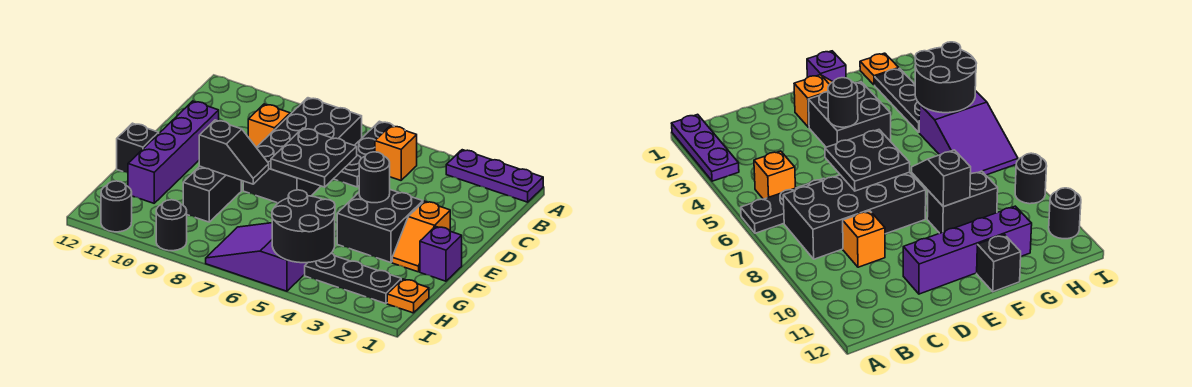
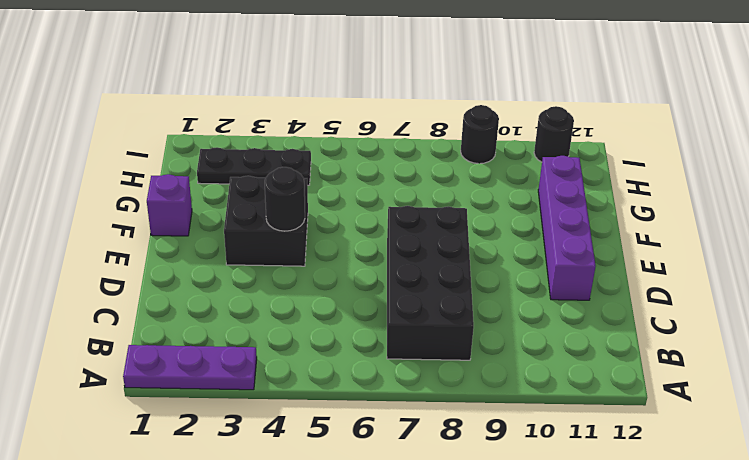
none -> black 1x3 plate [334,121,394,187]
none -> orange 1x1 brick [375,126,417,180]
none -> orange 1x1 brick [248,104,290,147]

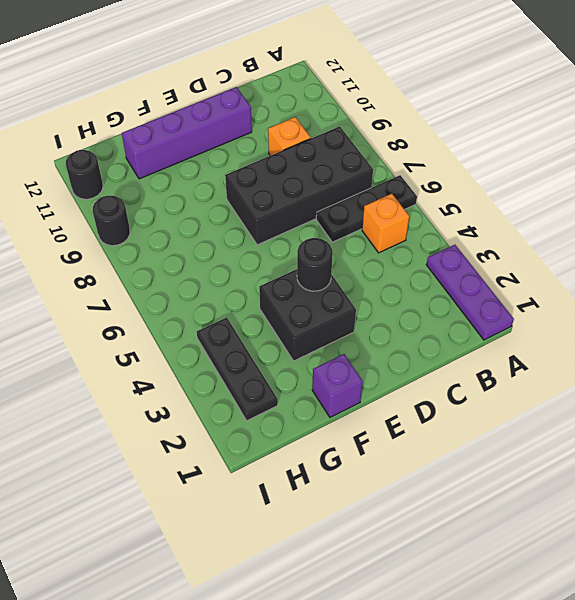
none -> orange 1x2 slope [392,201,450,272]
none -> black 1x2 brick [183,166,241,222]
none -> black 1x1 brick [117,123,159,173]

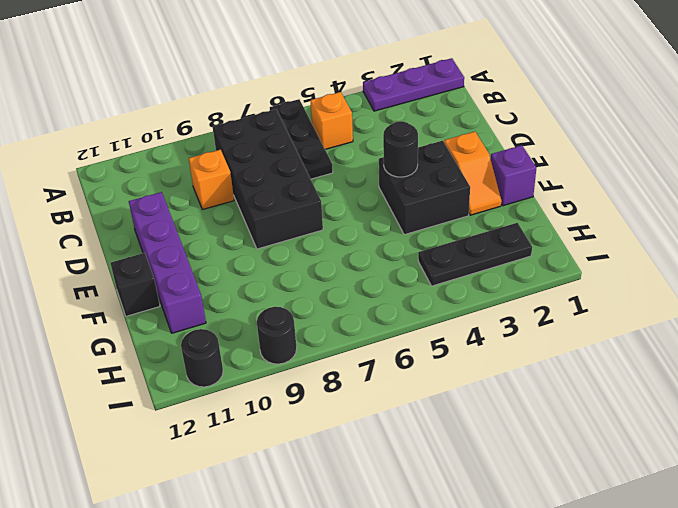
none -> black 1x2 brick [183,166,241,222]
none -> orange 1x1 plate [387,279,429,313]
none -> purple 2x3 slope [206,223,307,291]

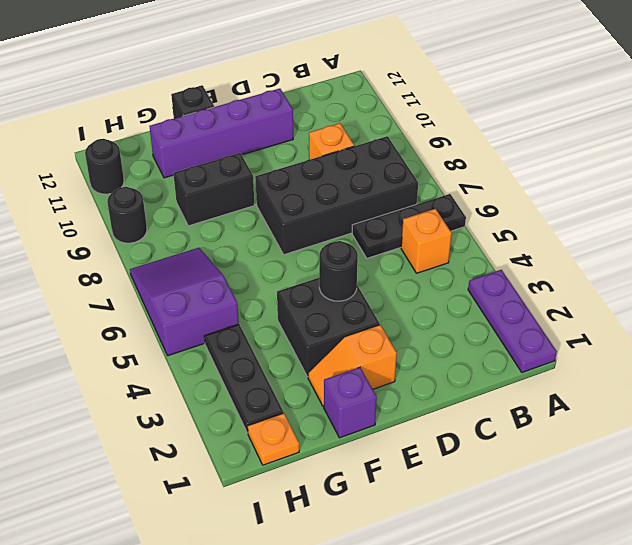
none -> black 2x2 plate [271,128,357,187]
none -> black 1x2 slope [199,120,269,184]
none -> black 2x2 round brick [272,190,335,263]

